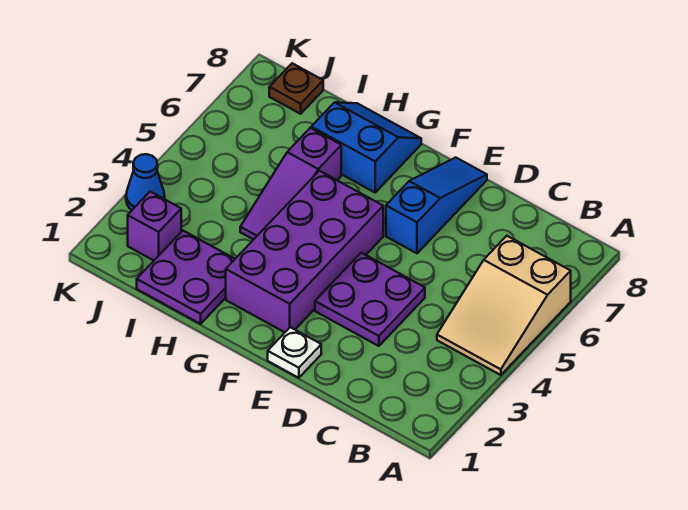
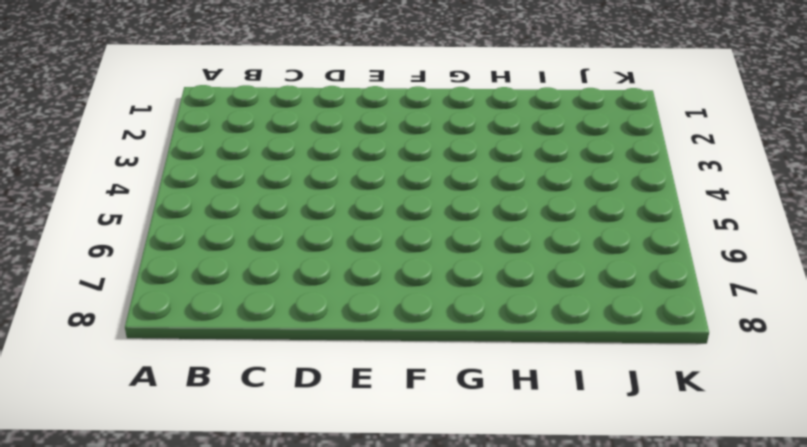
none -> tan 2x3 slope [437,236,571,375]
none -> purple 2x2 plate [315,253,425,346]

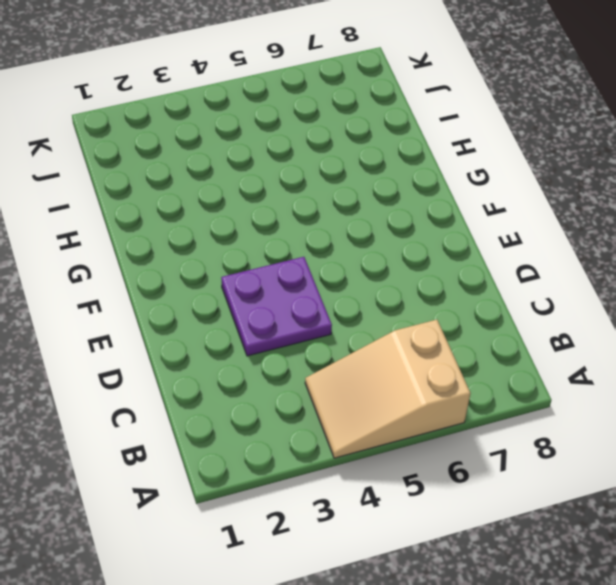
none -> white 1x1 plate [268,327,321,378]
none -> blue 1x3 slope [386,157,487,253]

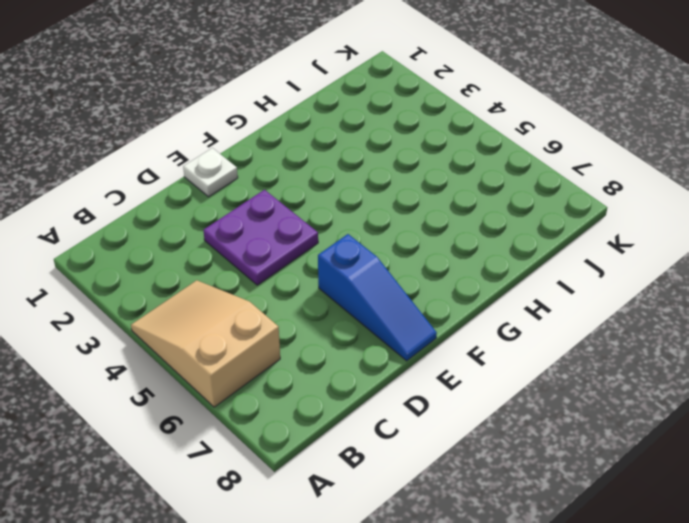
none -> purple 2x4 brick [226,171,383,332]
none -> blue 2x2 slope [311,102,421,192]

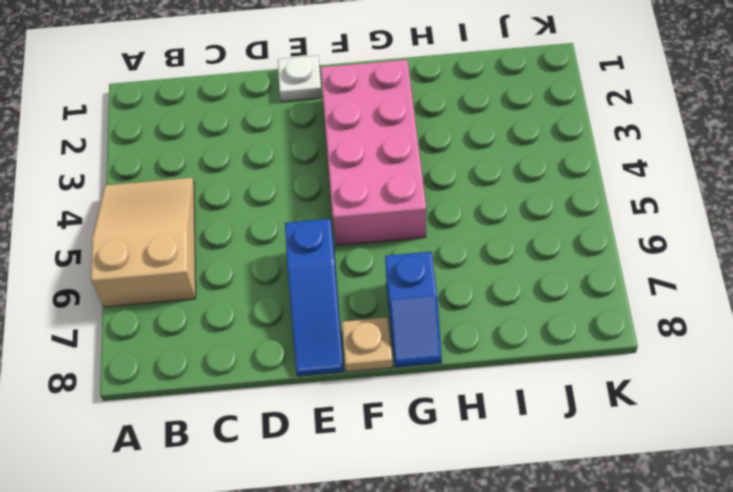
pink 2x4 brick [321,60,426,246] -> purple 2x4 brick [226,171,383,332]
tan 1x1 plate [342,318,393,372] -> none
blue 1x2 slope [385,252,442,367] -> blue 2x2 slope [311,102,421,192]
none -> purple 2x2 plate [315,253,425,346]
none -> purple 2x2 plate [137,231,235,324]

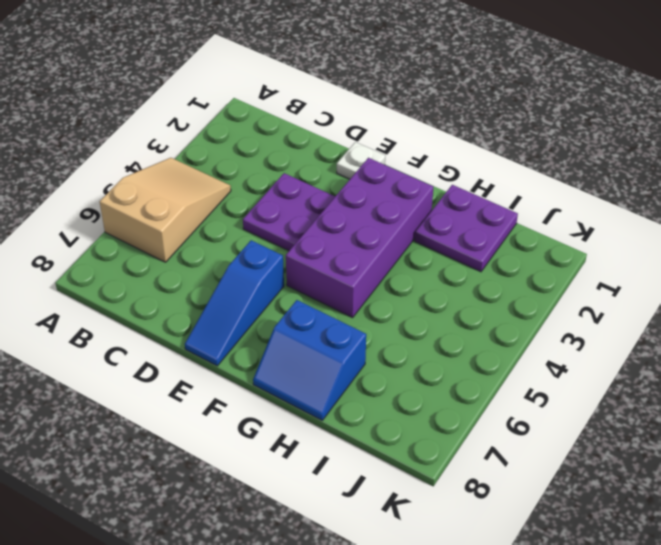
none -> purple 1x3 slope [240,128,341,240]
none -> purple 1x1 brick [128,192,181,260]

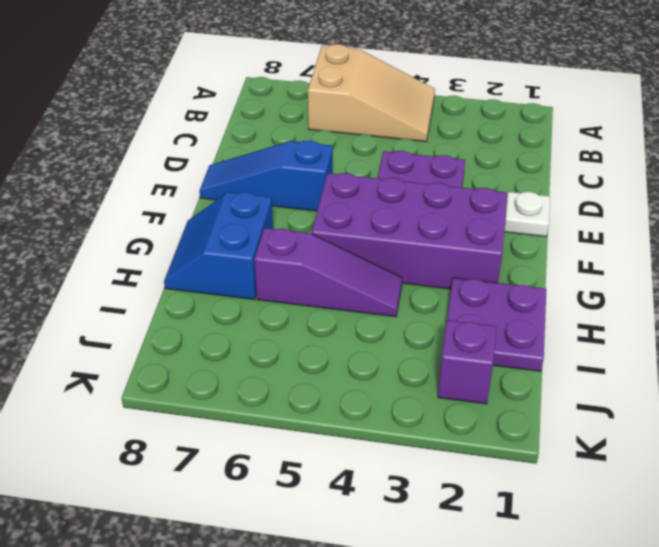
none -> brown 1x1 plate [269,63,323,114]
none -> blue 1x1 cone [126,154,165,210]

